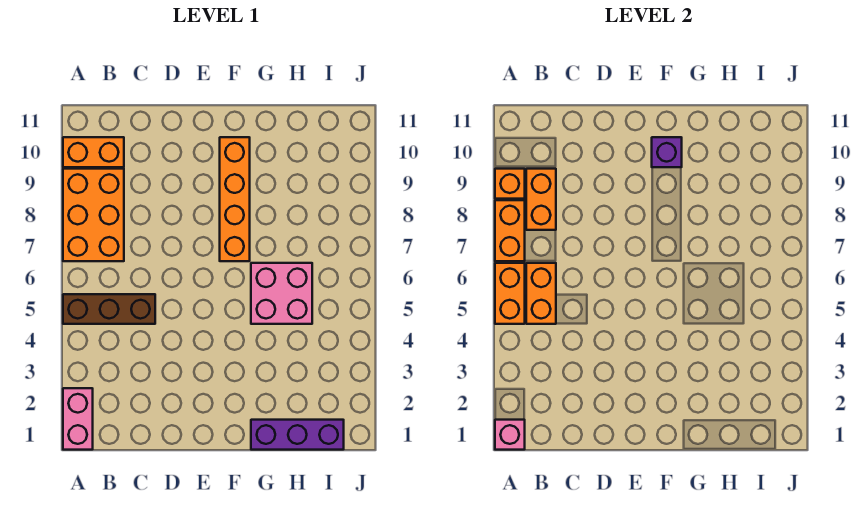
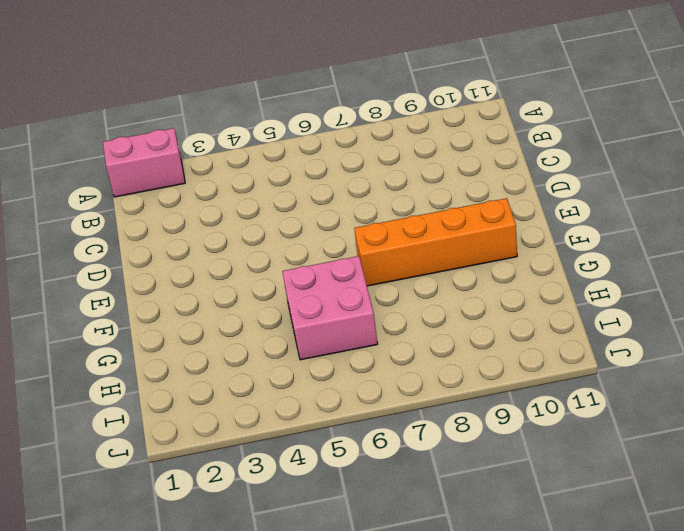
none -> brown 1x3 brick [63,294,155,324]
none -> orange 2x3 brick [63,169,124,261]
none -> orange 1x2 brick [63,137,124,167]

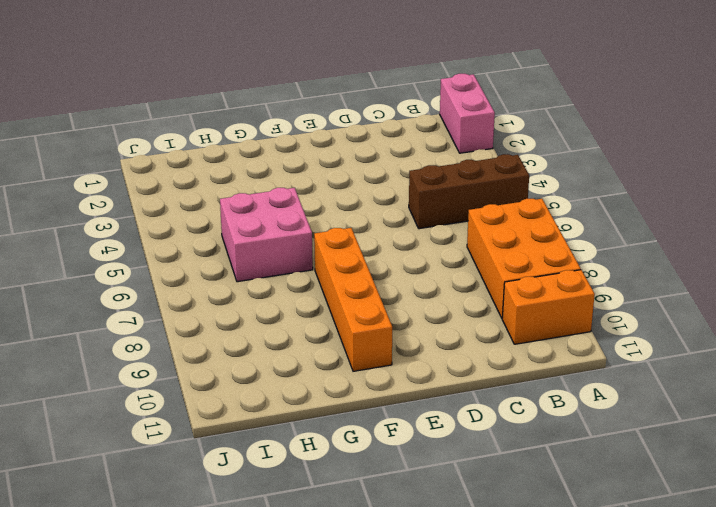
none -> purple 1x3 brick [251,420,344,450]
none -> pink 1x1 brick [495,420,525,450]
none -> orange 1x2 brick [495,263,525,324]

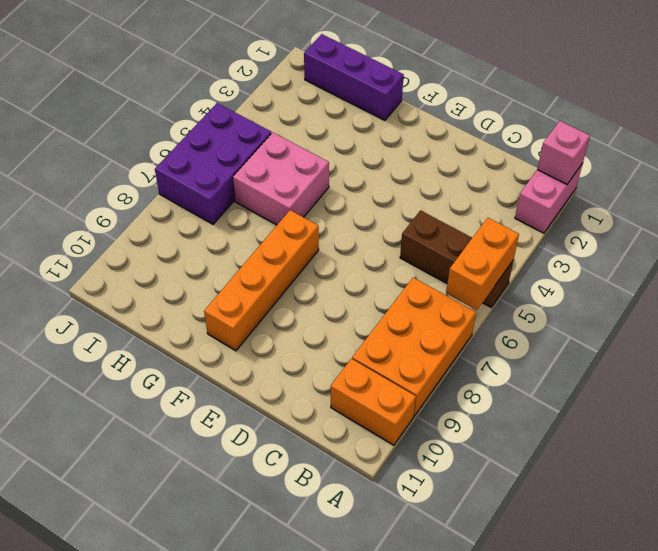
purple 2x3 brick [155,103,271,224] -> none
none -> orange 1x2 brick [495,200,525,261]
none -> orange 1x1 brick [495,169,525,199]
none -> orange 1x2 brick [526,263,556,324]

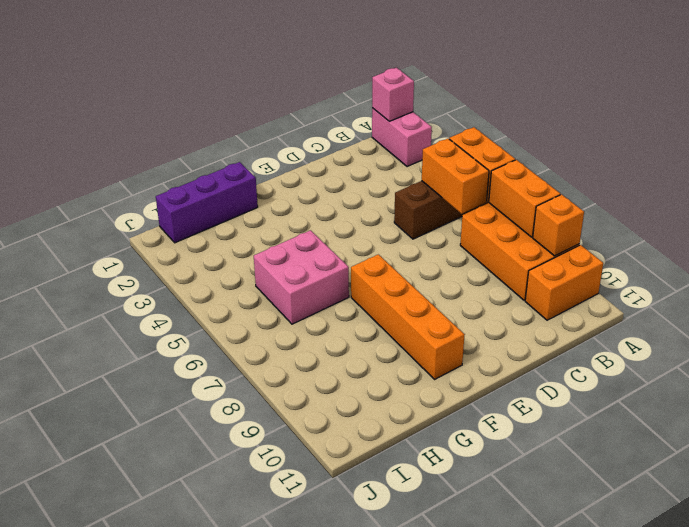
none -> orange 1x2 brick [526,169,556,230]
none -> purple 1x1 brick [652,137,682,167]

